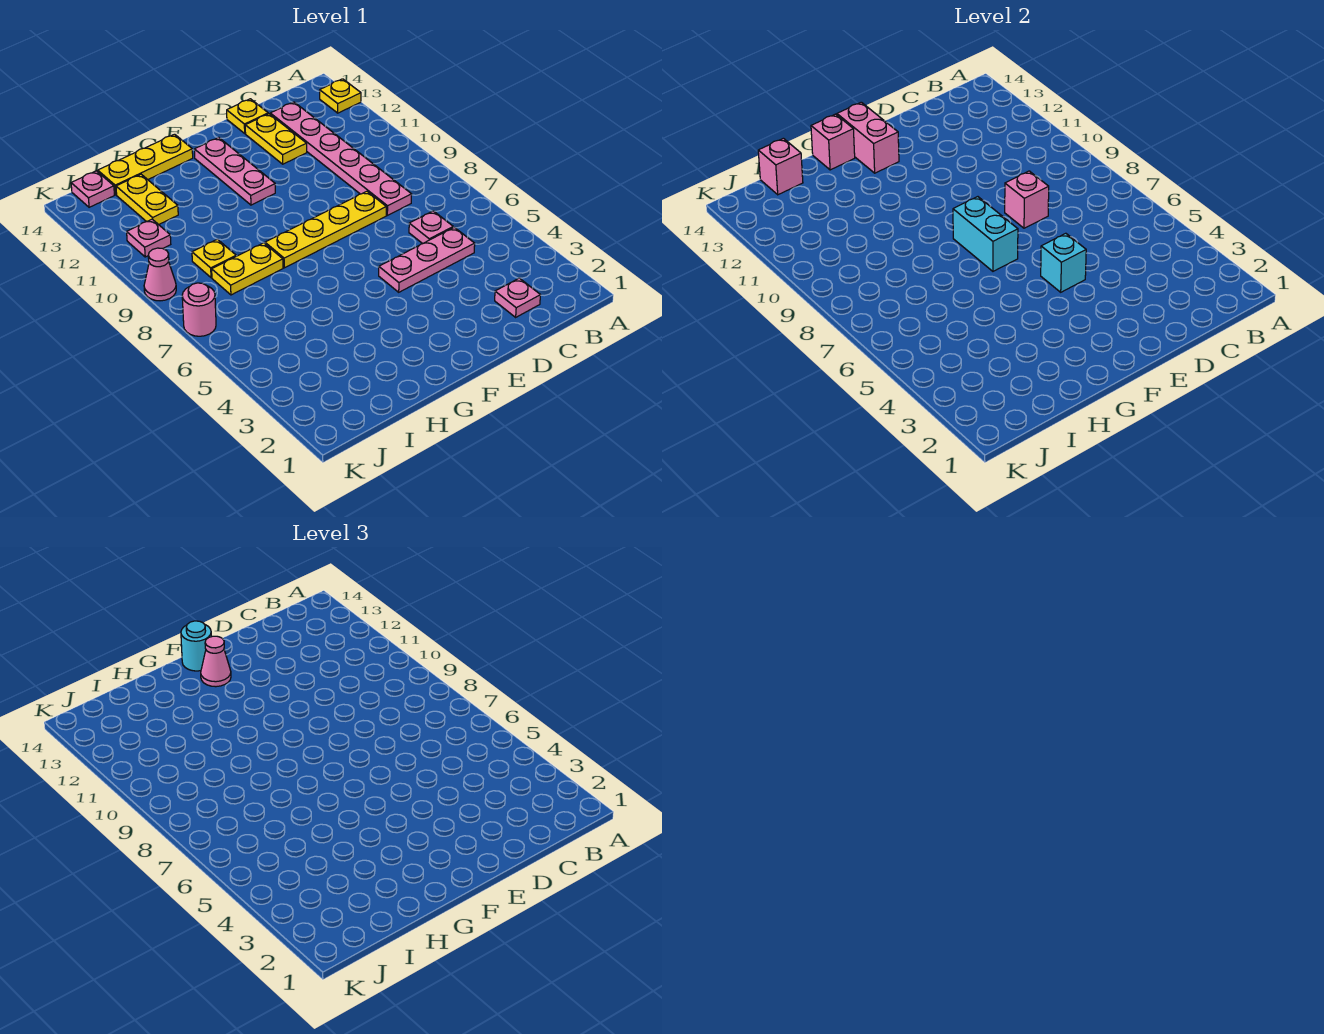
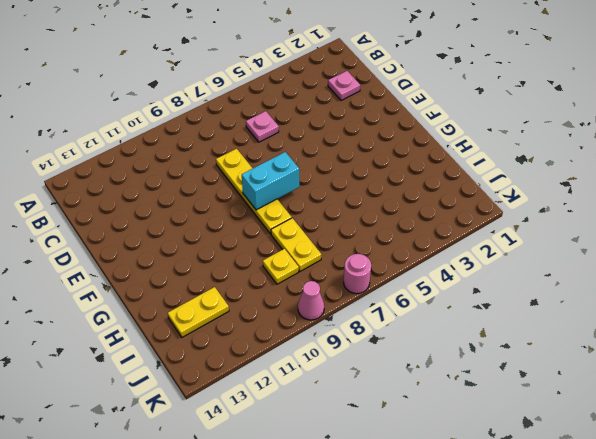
none -> yellow 1x1 plate [320,79,361,113]
none -> pink 1x3 plate [379,227,475,292]
none -> pink 1x6 plate [270,102,412,215]

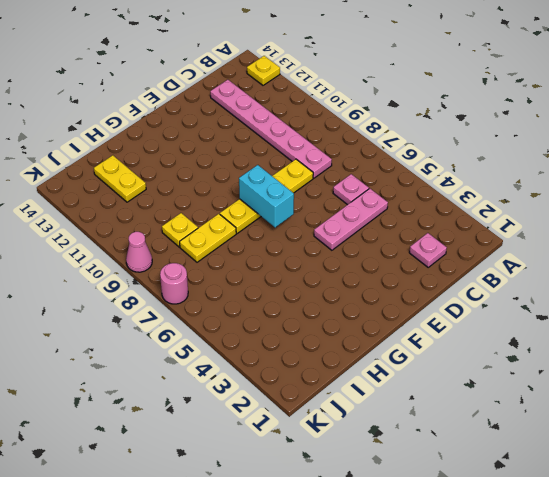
none -> yellow 1x2 plate [245,114,307,164]
none -> yellow 1x1 plate [227,99,268,133]
none -> pink 1x3 plate [194,138,275,205]

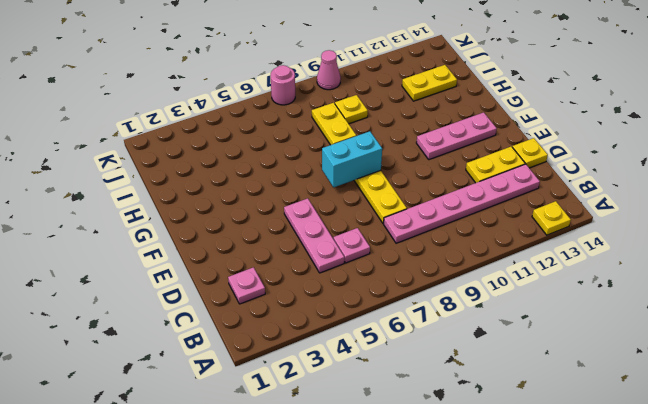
none -> yellow 1x3 plate [98,134,193,195]
none -> pink 1x1 plate [127,219,171,257]
none -> pink 1x1 plate [71,171,114,207]

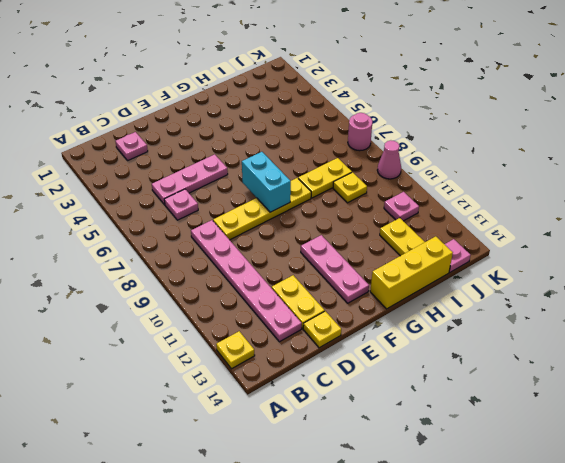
yellow 1x3 brick [370,236,453,309] -> yellow 1x3 plate [98,134,193,195]
none -> pink 1x1 brick [1005,171,1049,228]
none -> cyan 1x1 brick [1041,233,1086,292]
none -> pink 1x2 brick [837,102,899,173]

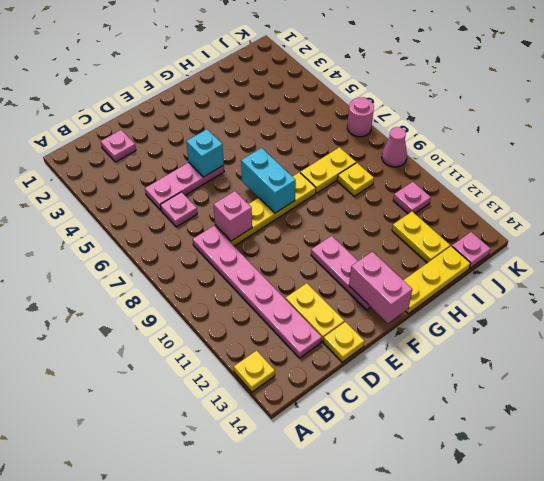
none -> pink 1x1 brick [811,114,855,170]
none -> pink 1x1 brick [758,138,803,195]
none -> pink 1x1 cone [201,636,231,687]

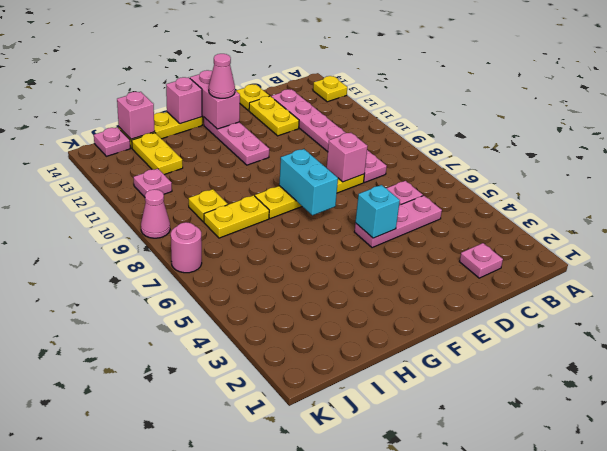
none -> cyan 1x1 round brick [181,621,211,671]

